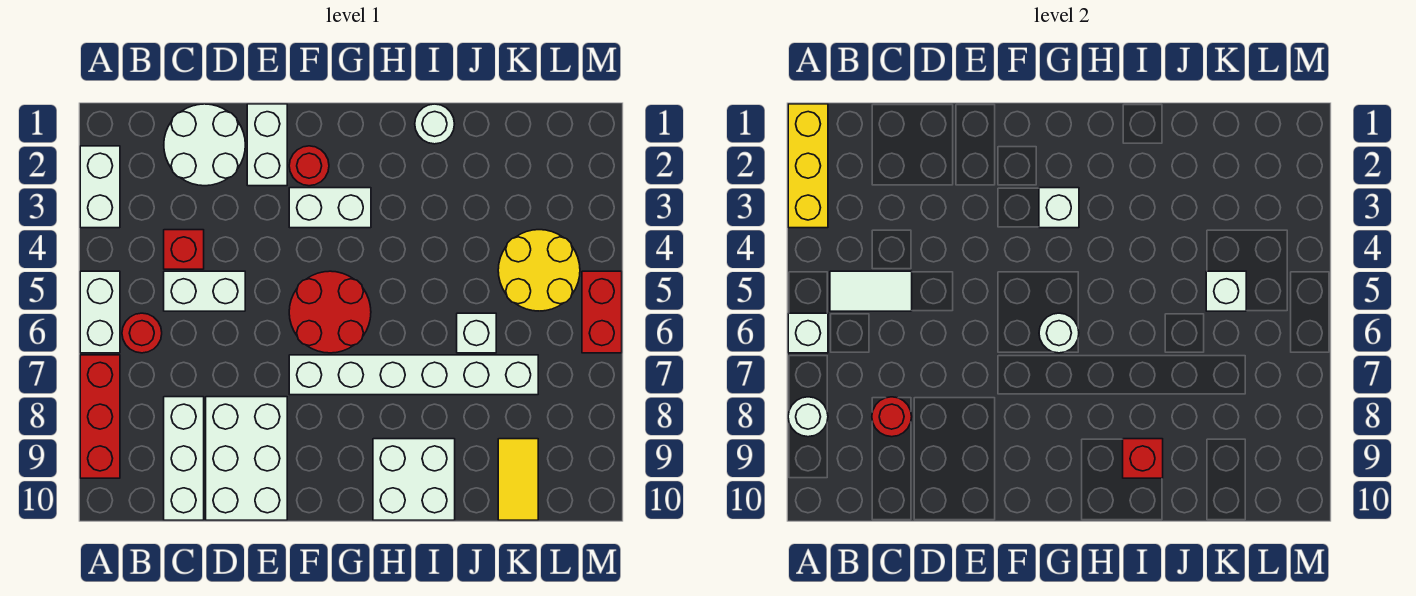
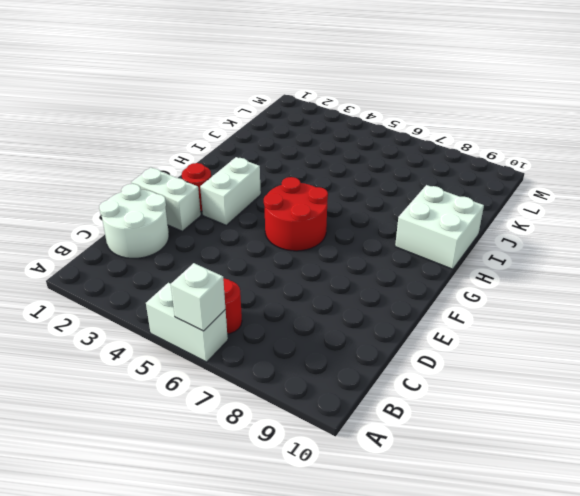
none -> white 1x2 brick [80,146,120,228]
none -> red 1x3 brick [80,355,120,478]
none -> red 1x1 brick [164,230,204,269]

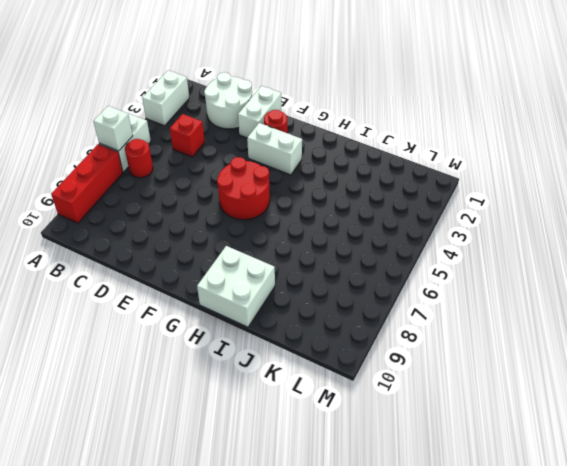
none -> white 1x2 brick [164,271,245,311]
none -> white 1x3 brick [164,397,204,520]
none -> white 2x3 brick [206,397,287,520]

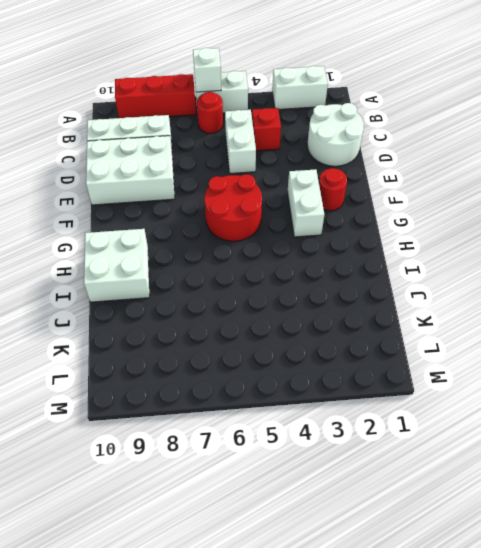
none -> white 1x2 brick [247,104,287,186]
none -> white 1x6 brick [289,355,538,395]
none -> white 1x1 round brick [415,104,454,144]

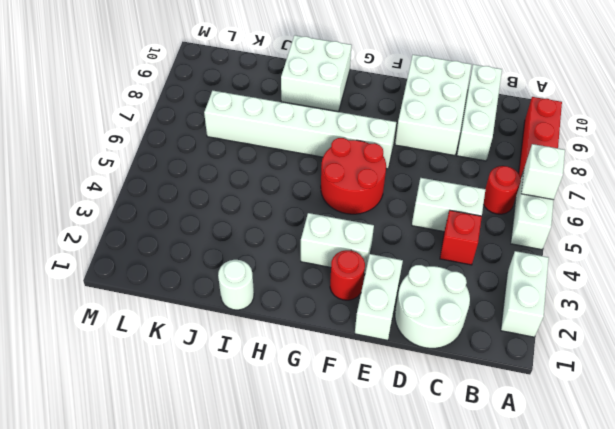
none -> white 1x1 brick [457,313,496,353]
none -> yellow 2x2 round brick [498,230,580,311]
none -> yellow 1x2 tile [498,439,538,520]

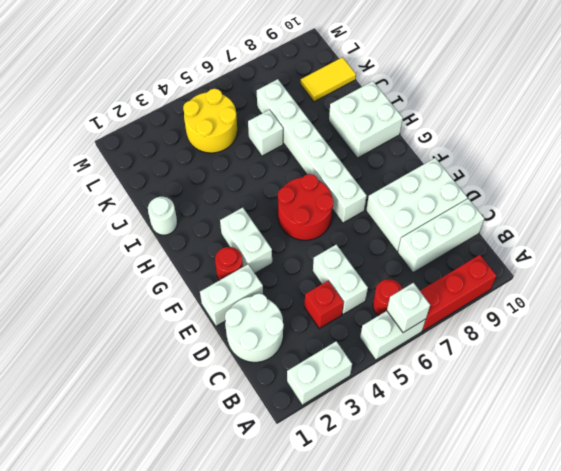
none -> red 1x2 brick [582,271,622,353]
none -> yellow 1x3 brick [788,104,828,228]
none -> white 1x1 round brick [788,397,828,437]

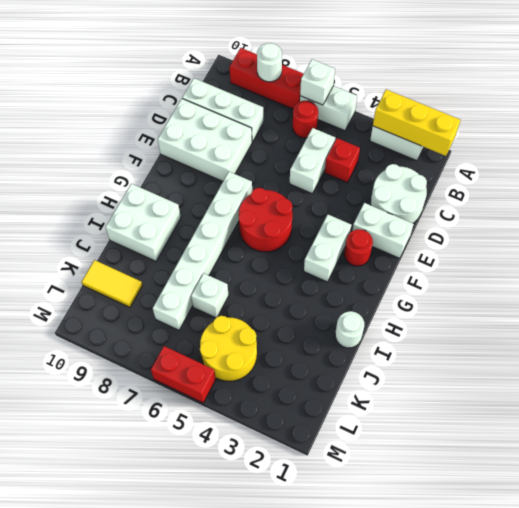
none -> white 1x2 tile [830,271,912,311]
none -> red 1x1 round brick [872,397,912,437]
none -> white 1x1 brick [1039,188,1079,228]

